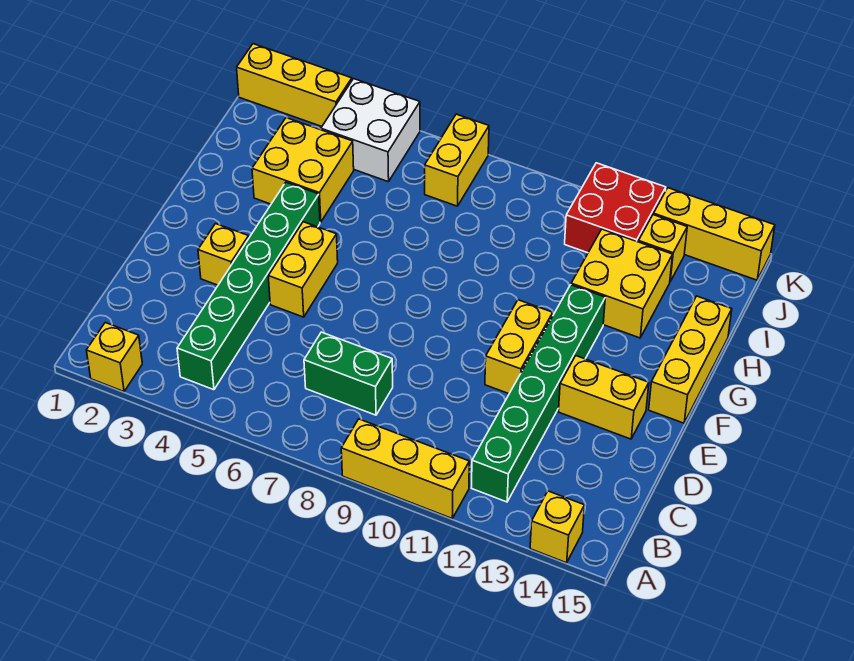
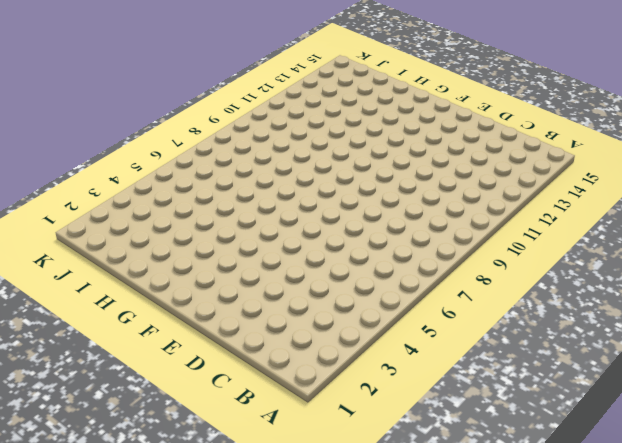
none -> yellow 1x1 brick [86,323,142,392]
none -> yellow 1x3 brick [341,419,469,518]
none -> yellow 1x1 brick [530,491,584,563]

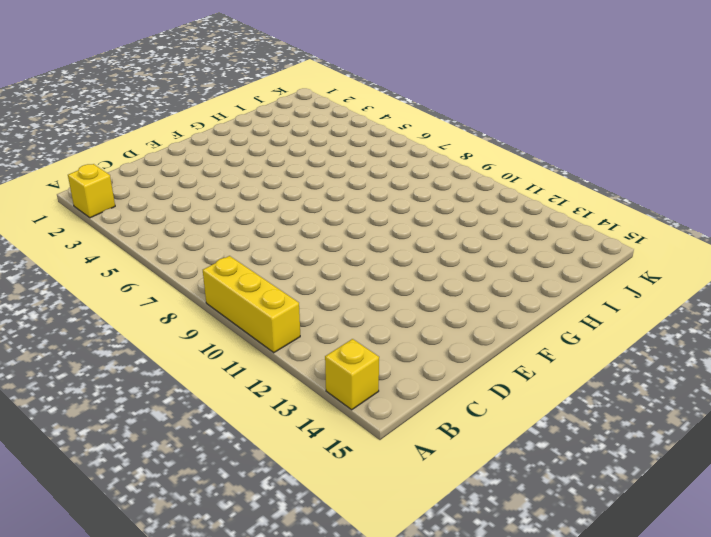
none -> green 1x6 brick [177,182,320,390]
none -> green 1x6 brick [472,285,605,502]
none -> green 1x2 brick [304,332,393,415]

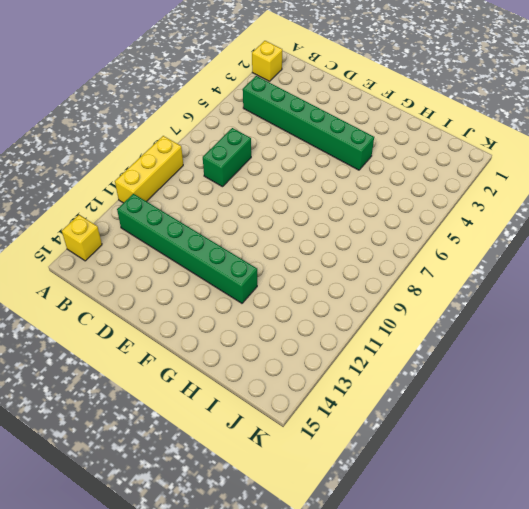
none -> yellow 1x1 brick [198,224,249,285]
none -> yellow 1x2 brick [268,222,338,317]
none -> yellow 1x2 brick [485,300,553,394]

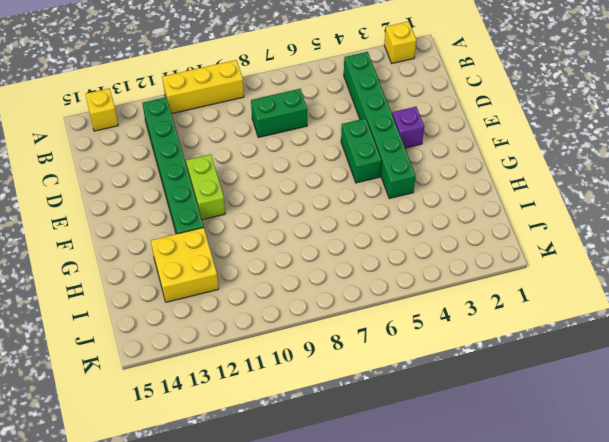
purple 1x1 brick [392,107,424,148] -> yellow 1x1 brick [198,224,249,285]
green 1x2 brick [341,118,381,183] -> yellow 1x2 brick [268,222,338,317]
lime 1x2 brick [186,154,225,220] -> yellow 1x2 brick [485,300,553,394]
none -> yellow 1x2 brick [559,356,649,439]
none -> yellow 1x3 brick [649,296,732,423]
none -> yellow 2x2 brick [252,118,354,222]

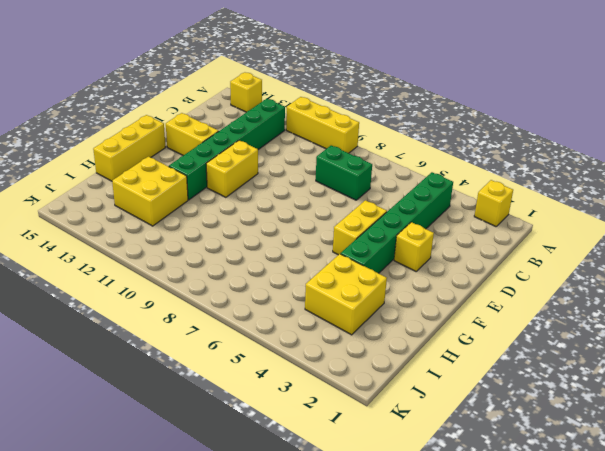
none -> white 2x2 brick [321,79,420,182]
none -> yellow 1x2 brick [425,114,489,206]
none -> red 2x2 brick [565,163,666,253]

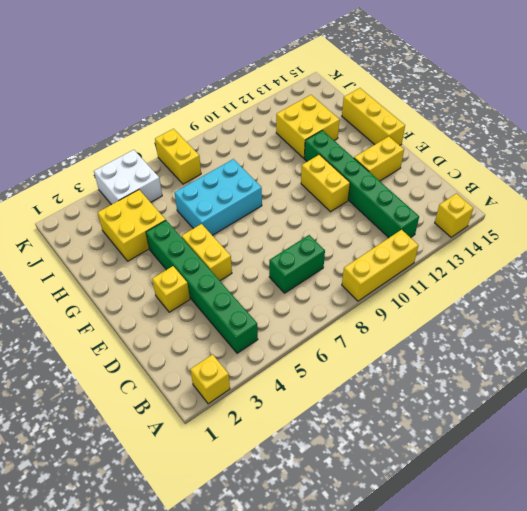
cyan 2x3 brick [175,159,262,235] -> none
none -> red 2x2 brick [565,163,666,253]
none -> yellow 1x1 brick [638,215,687,281]
none -> yellow 1x3 brick [237,44,352,126]

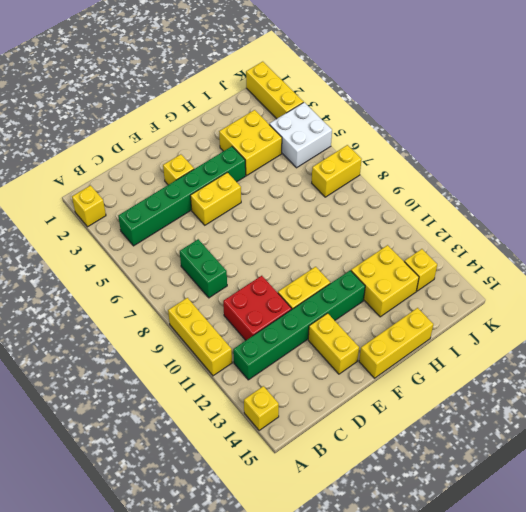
red 2x2 brick [223,276,292,340] -> red 2x2 brick moved to [565,163,666,253]
none -> yellow 1x3 brick [653,188,775,280]

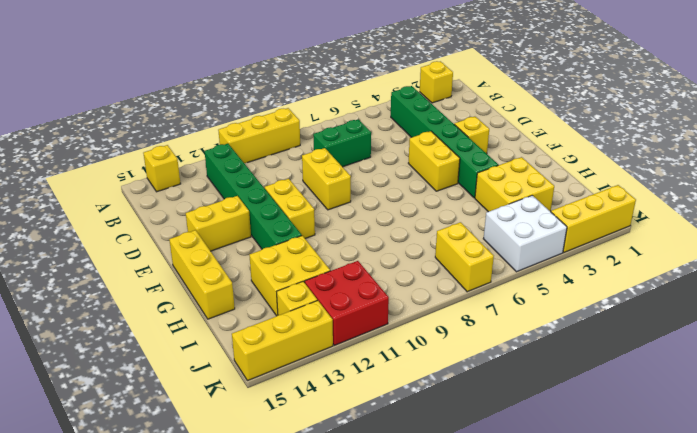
yellow 1x2 brick [302,148,351,210] -> none

